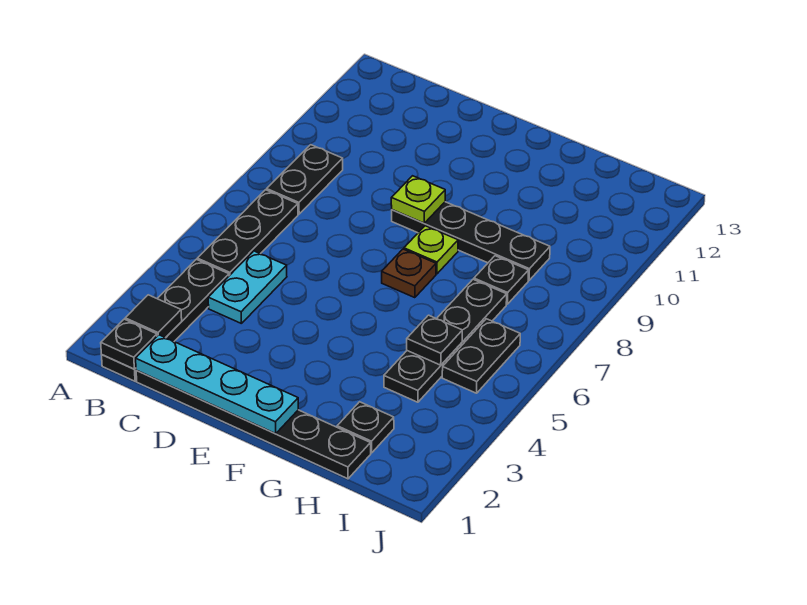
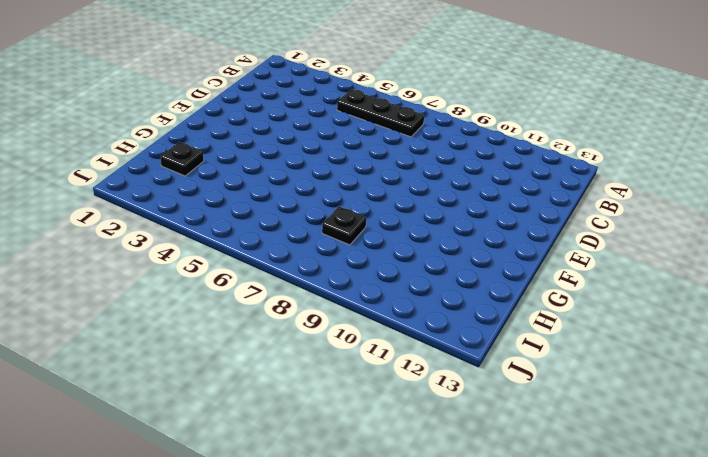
none -> black 1x4 plate [102,259,229,381]
none -> black 1x2 plate [267,145,343,214]
none -> black 1x6 plate [136,371,371,479]

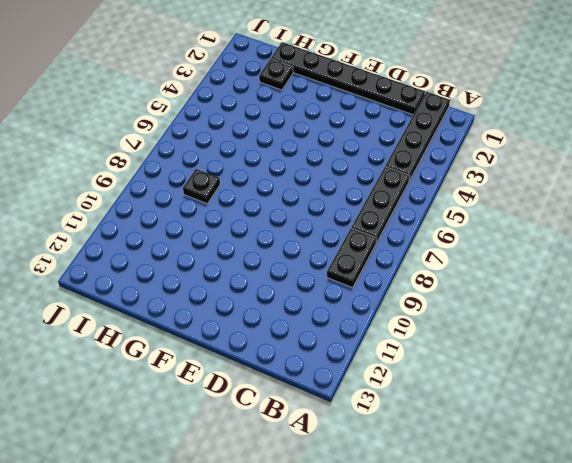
none -> cyan 1x2 plate [208,251,287,324]
none -> black 1x4 plate [392,202,550,280]
none -> brown 1x1 plate [382,249,436,298]

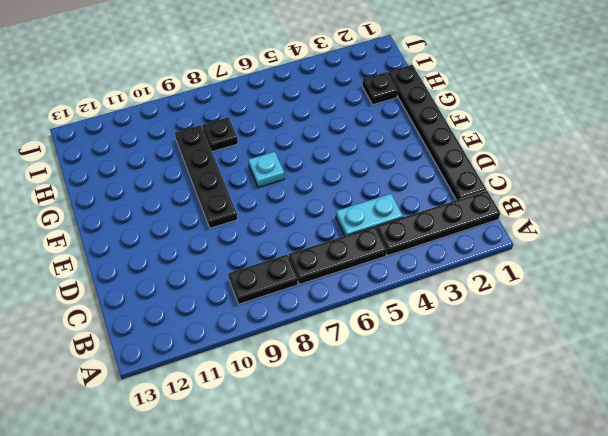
cyan 1x1 plate [248,152,285,187] -> brown 1x1 plate [382,249,436,298]
none -> lime 1x1 plate [404,226,458,274]
none -> black 1x4 plate [384,279,507,402]
none -> black 1x2 plate [442,319,520,393]

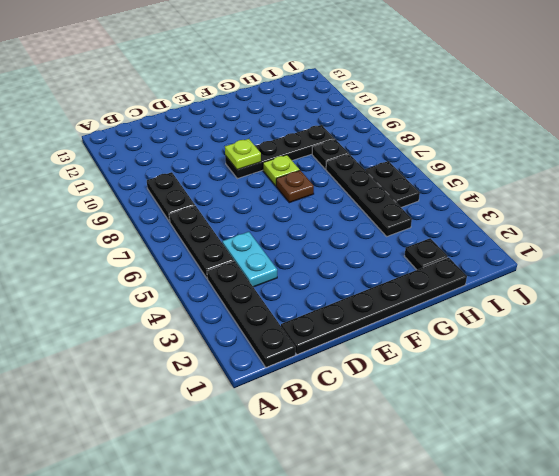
none -> black 1x1 plate [101,319,157,369]
none -> black 1x1 tile [125,295,182,338]
none -> cyan 1x4 plate [136,335,298,434]

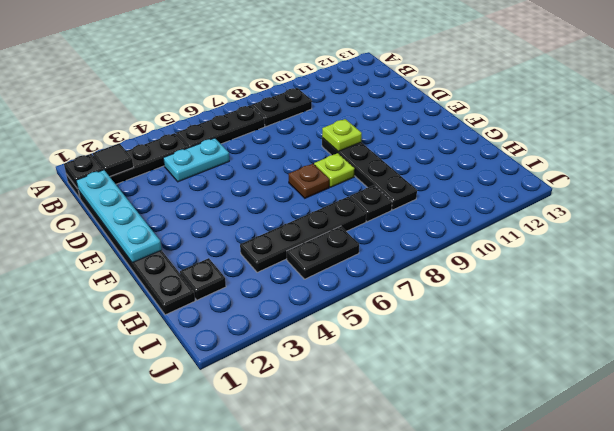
none -> black 1x1 plate [407,315,462,365]

